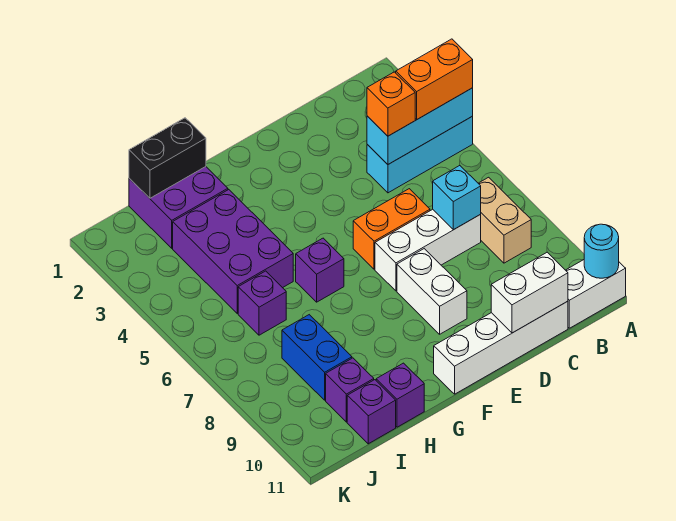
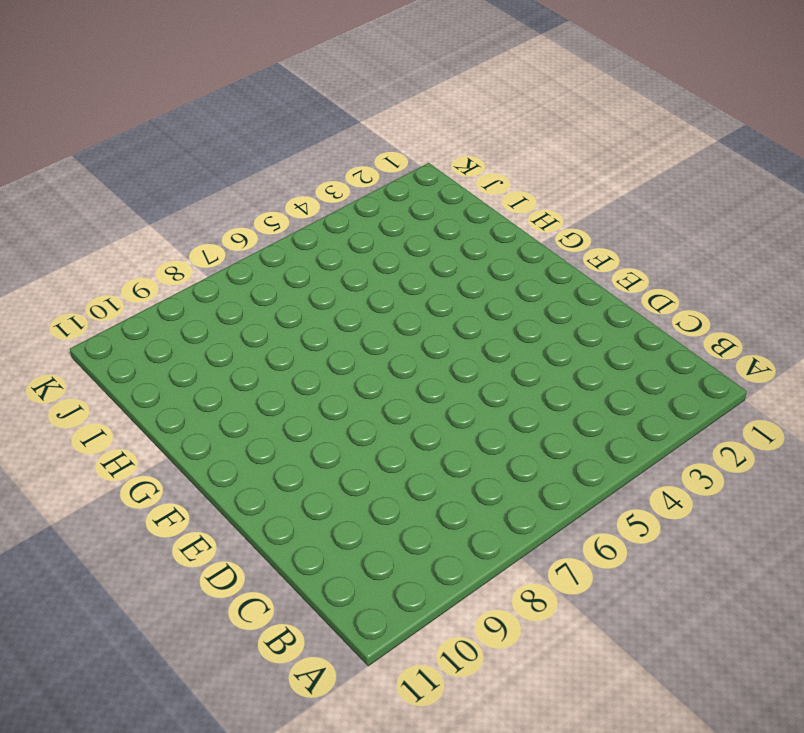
none -> cyan 1x3 brick [367,116,473,193]
none -> white 1x2 brick [566,260,626,328]
none -> tan 1x2 brick [478,177,531,263]

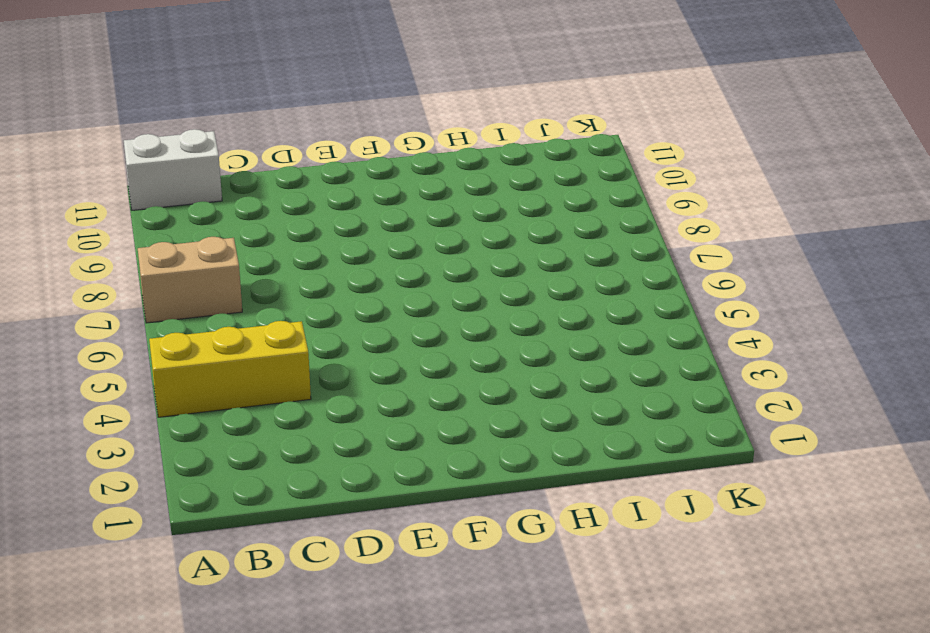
yellow 1x3 brick [149,321,311,417] -> cyan 1x3 brick [367,116,473,193]
tan 1x2 brick [138,237,242,323] -> tan 1x2 brick turned to [478,177,531,263]
none -> white 1x3 brick [375,209,481,291]
none -> white 1x4 brick [434,301,568,394]
none -> orange 1x2 brick [353,189,430,269]

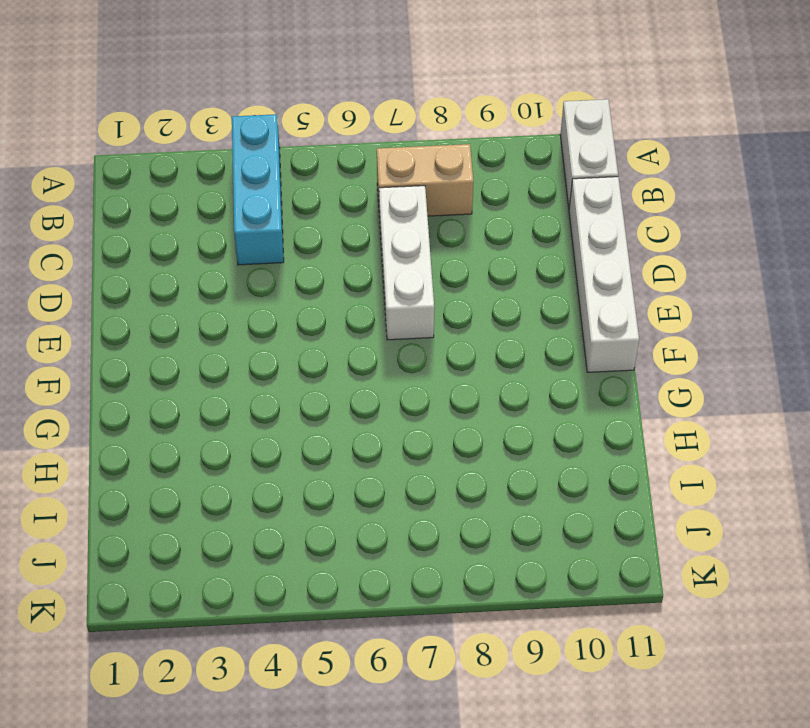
none -> orange 1x2 brick [353,189,430,269]
none -> white 1x2 brick [397,249,467,334]
none -> purple 1x1 brick [296,238,344,302]

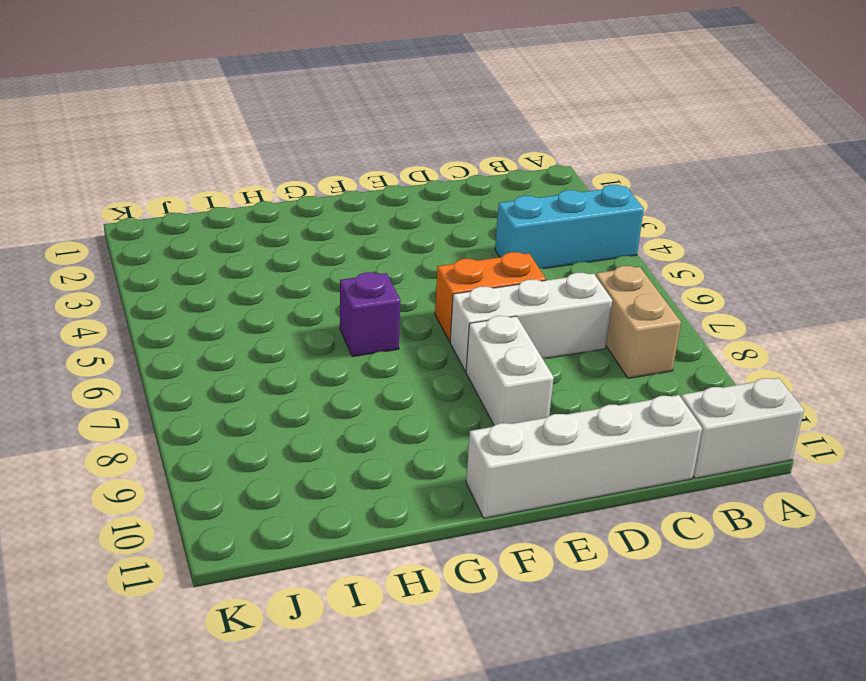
none -> purple 2x2 brick [129,167,228,248]
none -> purple 2x3 brick [173,190,293,313]
none -> purple 1x1 brick [376,363,424,427]

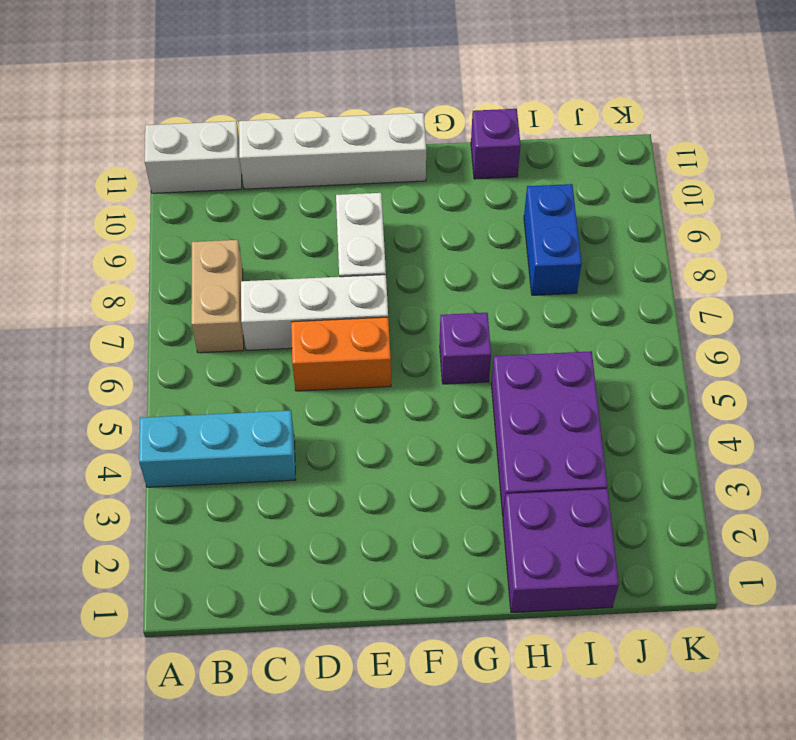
none -> purple 1x1 brick [238,271,286,335]
none -> purple 1x1 brick [326,358,374,422]
none -> purple 1x1 brick [347,380,396,444]

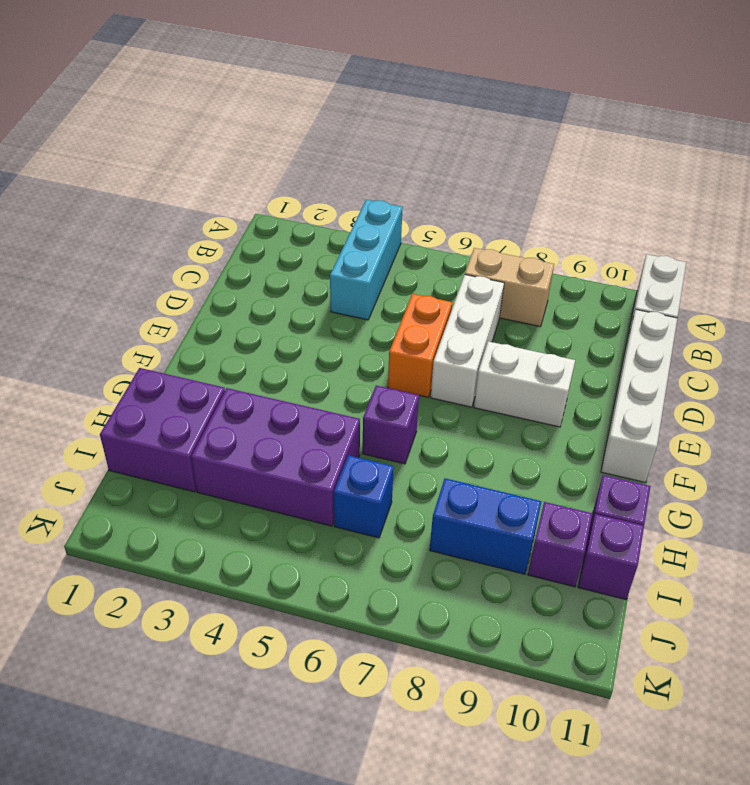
blue 1x1 brick [334,455,394,538] -> purple 1x1 brick [238,271,286,335]
none -> cyan 1x3 brick [367,88,473,164]
none -> cyan 1x1 round brick [584,224,619,278]
none -> cyan 1x1 brick [433,166,481,230]

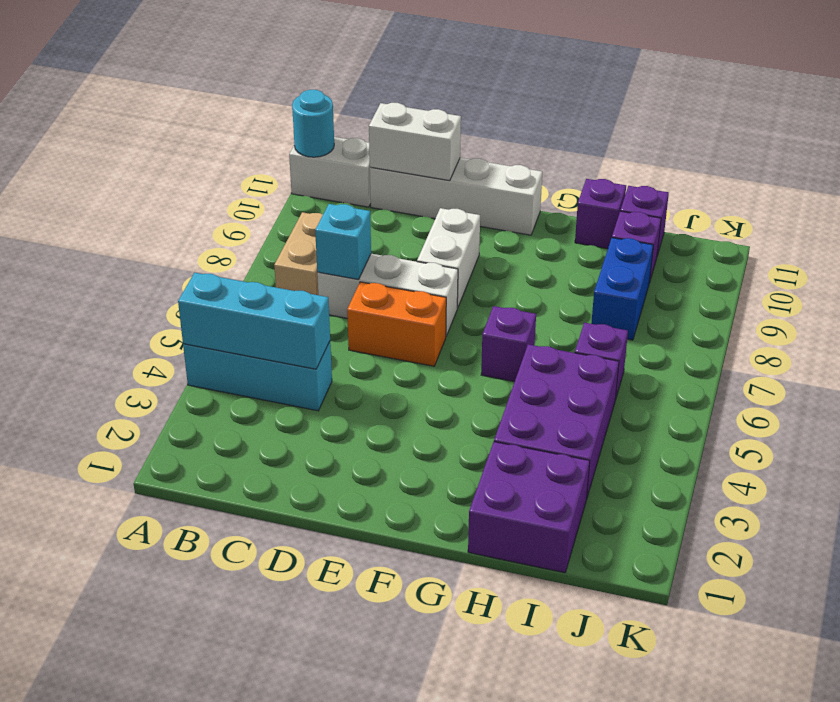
none -> black 1x2 brick [129,118,206,198]
none -> orange 1x2 brick [396,39,473,119]
none -> orange 1x1 brick [367,72,415,136]

